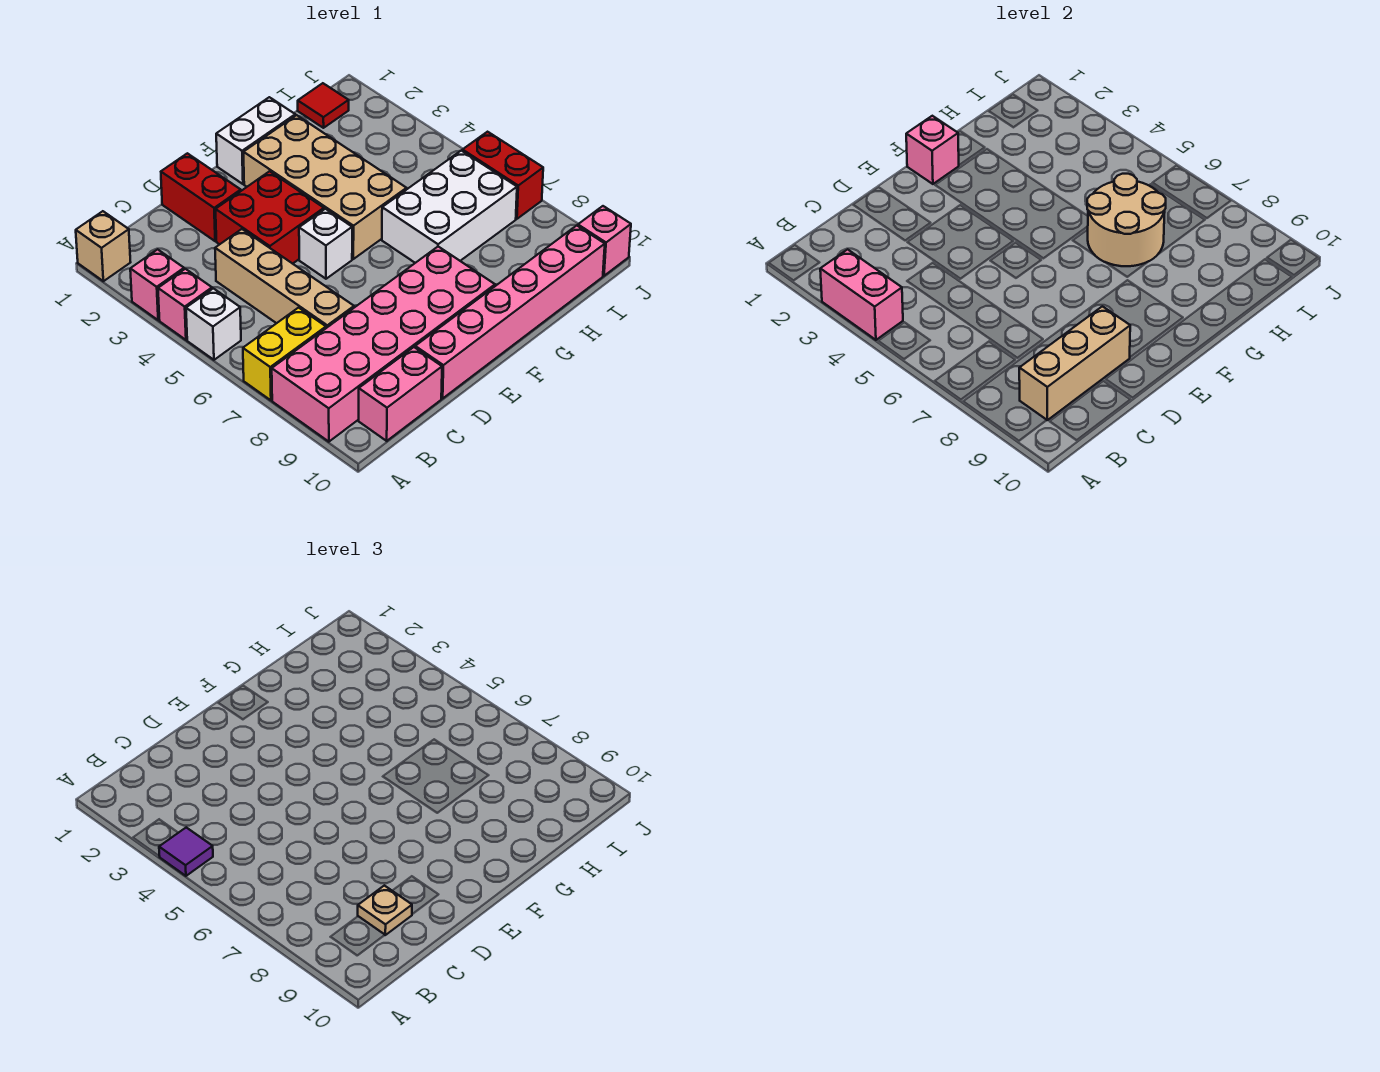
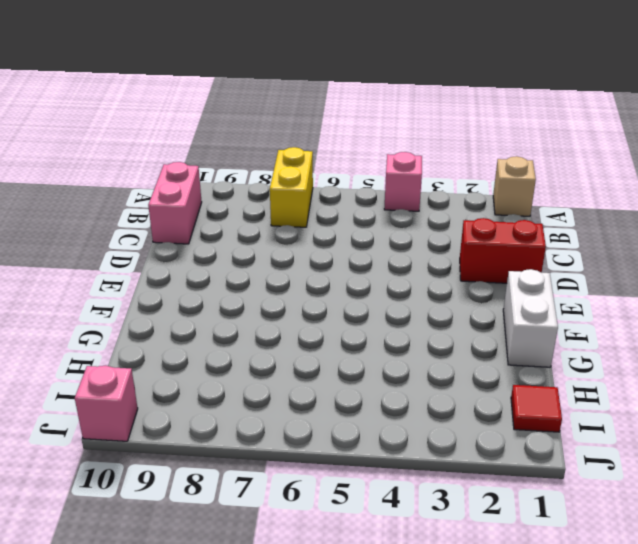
none -> pink 1x1 brick [130,249,184,320]
none -> white 1x1 brick [186,288,241,360]
none -> pink 2x6 brick [272,247,495,442]

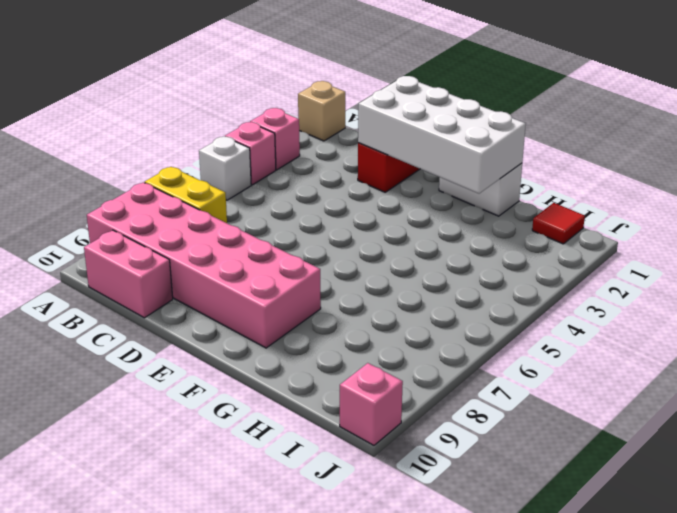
white 2x4 brick [358,76,526,193] -> pink 1x1 brick [906,116,959,184]
none -> tan 1x4 brick [215,229,354,328]
none -> red 2x2 brick [216,171,324,264]
none -> pink 1x6 brick [415,225,605,398]

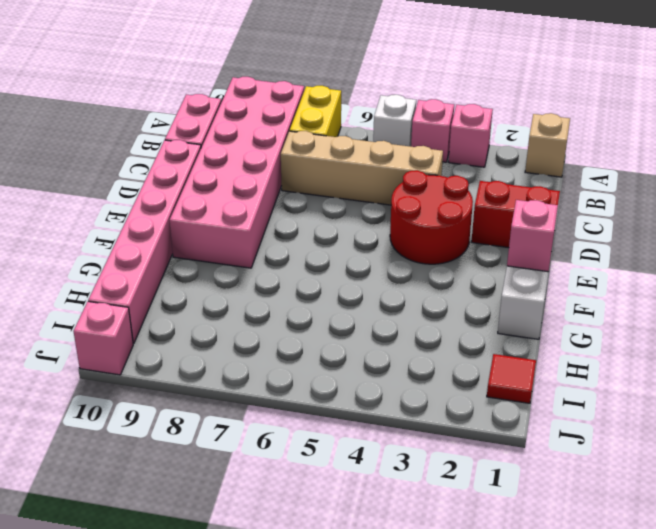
red 2x2 round brick [390,170,473,264] -> red 2x2 brick [216,171,324,264]
none -> white 1x1 brick [299,209,352,279]
none -> tan 2x4 brick [243,115,407,259]
none -> white 2x3 brick [382,151,517,263]

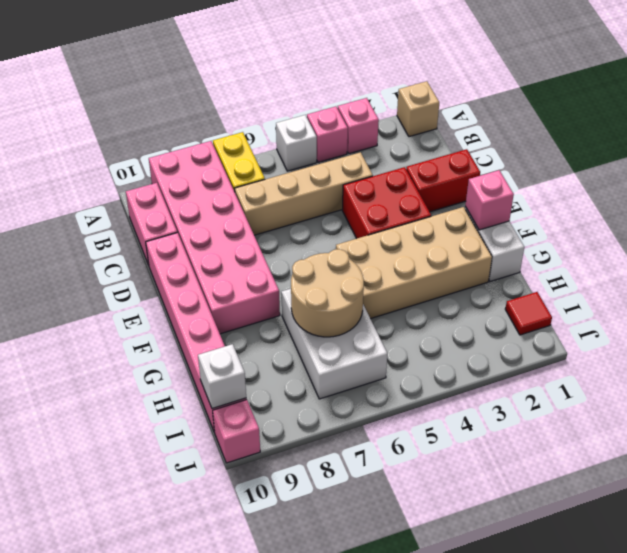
white 1x1 brick [198,344,246,409] -> white 1x1 brick moved to [299,209,352,279]
none -> red 1x2 brick [463,132,543,219]
none -> pink 1x2 brick [820,249,903,340]
none -> tan 1x3 brick [1019,306,1130,420]

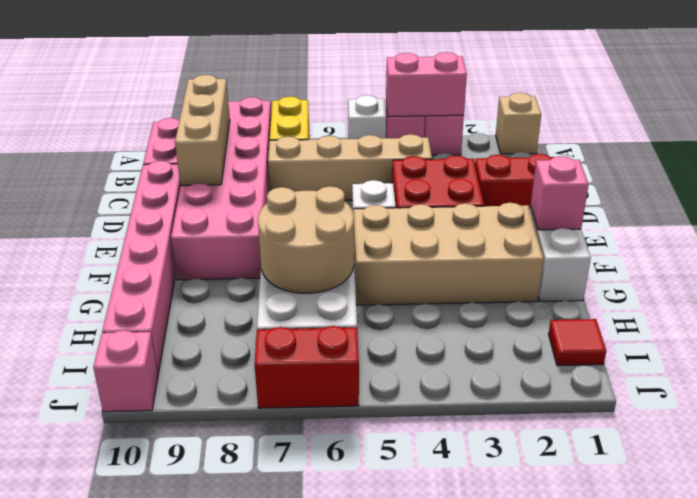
none -> purple 1x1 tile [159,827,213,876]
none -> tan 1x1 plate [358,886,412,935]

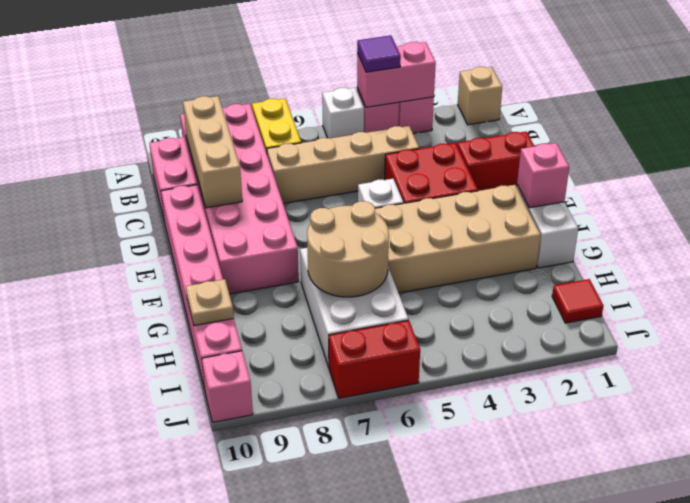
tan 1x1 plate [186,279,234,326] -> tan 1x1 plate moved to [358,886,412,935]

